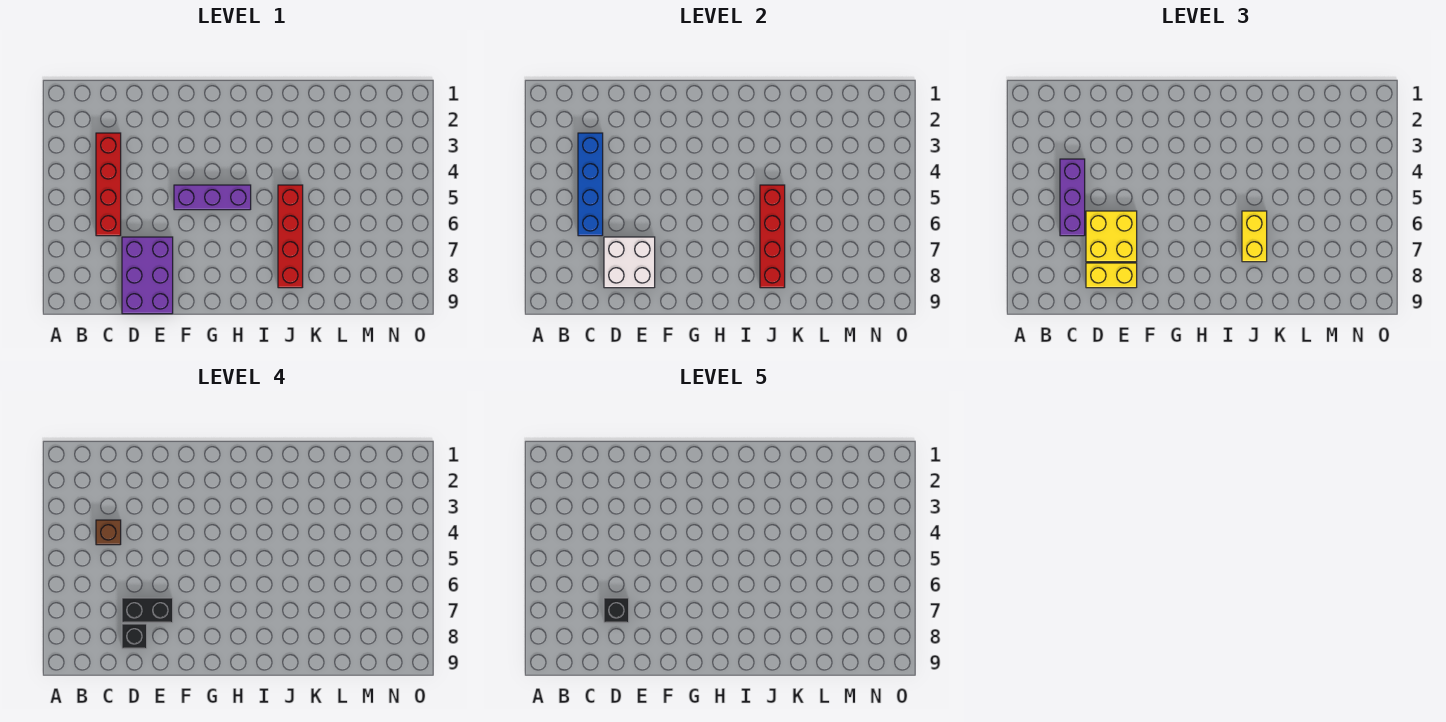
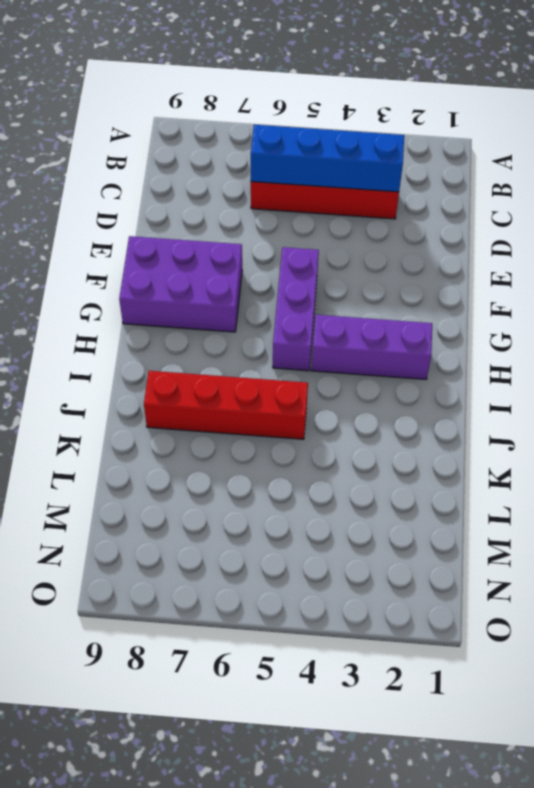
purple 2x3 brick [119,236,242,332] -> purple 2x3 brick moved to [122,237,173,314]
purple 1x3 brick [311,315,432,379] -> purple 1x3 brick moved to [1060,159,1085,236]
none -> white 2x2 brick [604,237,655,288]
none -> red 1x4 brick [760,185,785,288]
none -> yellow 2x2 brick [1086,211,1137,262]

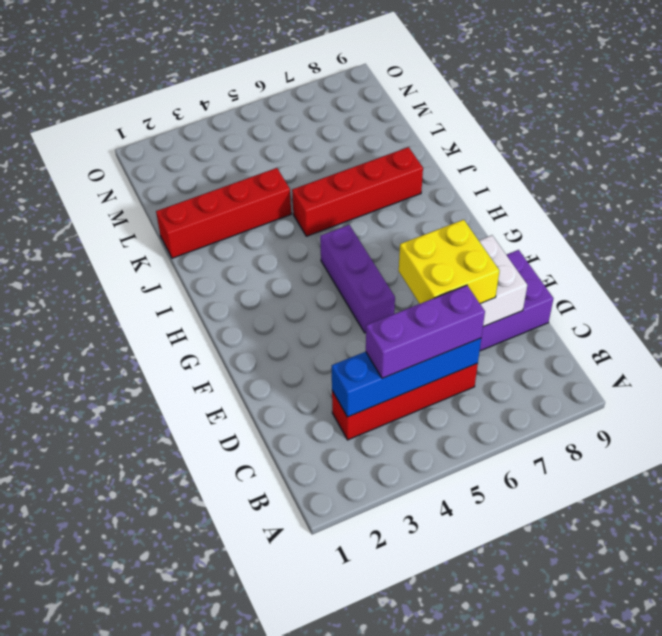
red 1x4 brick [156,168,291,258] -> red 1x4 brick moved to [760,185,785,288]
none -> yellow 1x2 brick [1086,263,1137,288]
none -> yellow 1x2 brick [1242,211,1267,262]
none -> brown 1x1 brick [96,520,121,545]

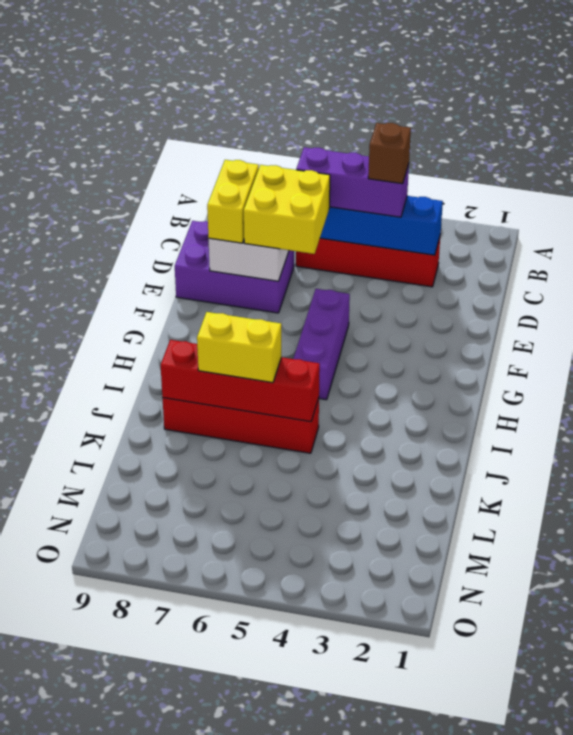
none -> black 1x2 brick [122,598,173,623]
none -> black 1x1 brick [122,624,147,649]
none -> black 1x1 brick [604,598,629,623]

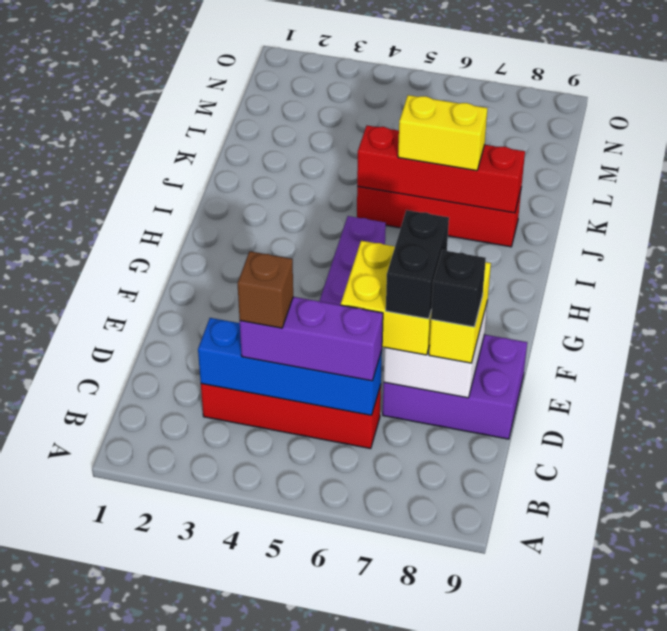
none -> black 1x1 brick [604,598,629,623]

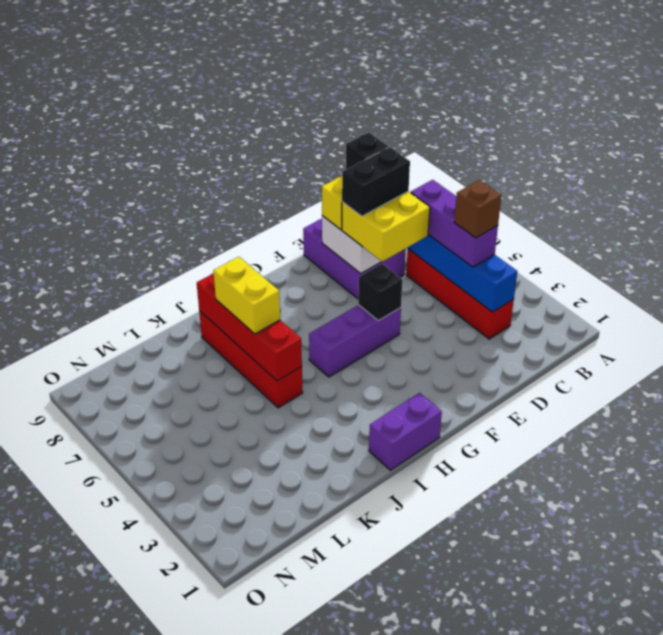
black 1x1 brick [358,264,402,321] -> black 1x1 brick moved to [604,598,629,623]
purple 1x2 brick [369,393,442,470] -> none

